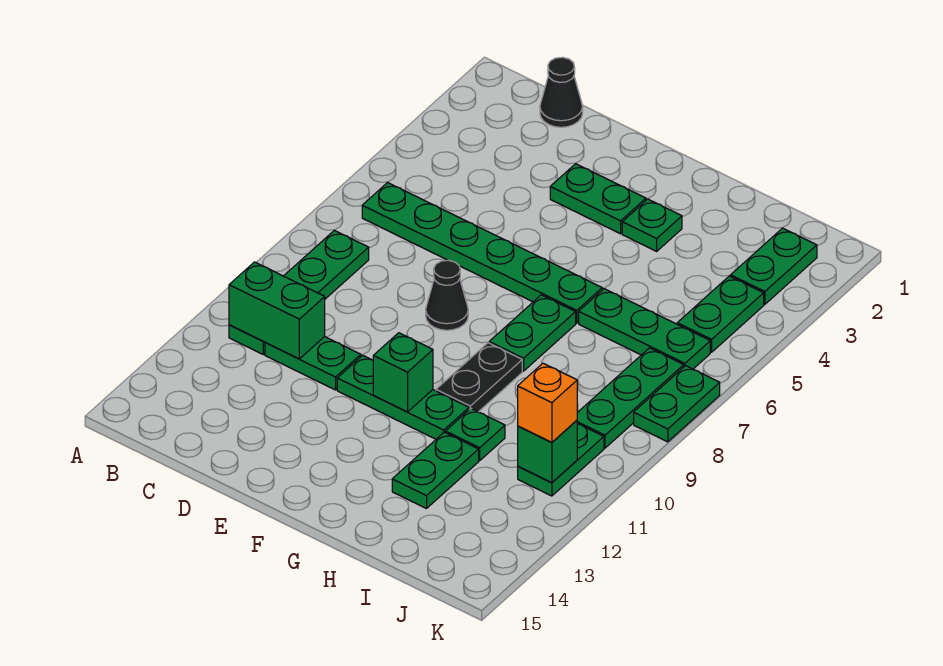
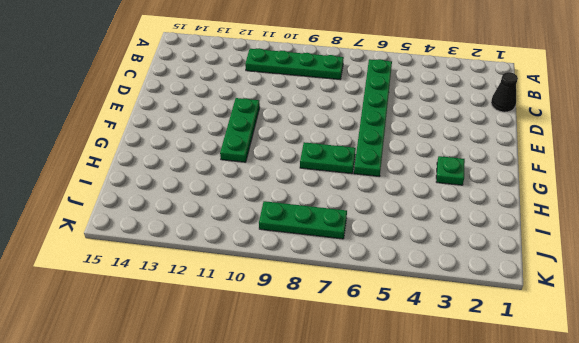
none -> green 1x2 plate [265,337,361,390]
none -> green 1x2 plate [550,164,646,234]
none -> black 1x1 cone [426,260,468,330]

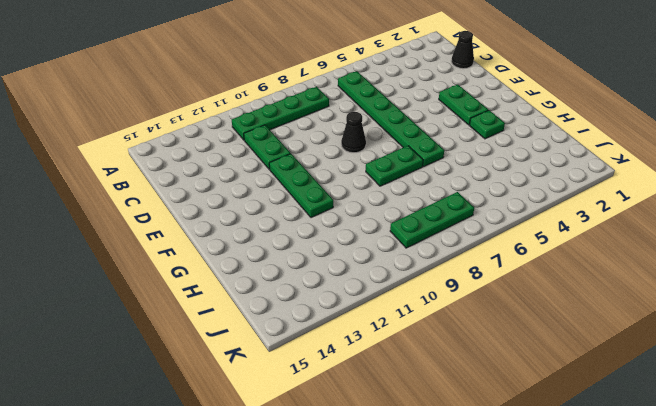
none -> black 1x2 plate [436,343,522,412]
none -> green 1x3 plate [579,289,710,369]
none -> green 1x1 plate [445,408,505,461]

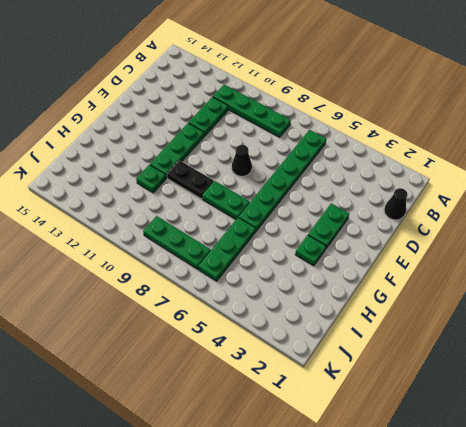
none -> green 1x2 plate [392,432,479,509]
none -> green 1x2 plate [731,228,817,304]
none -> green 1x2 plate [677,276,764,352]

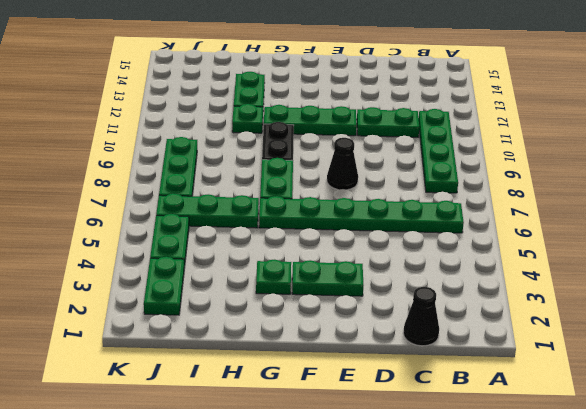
none -> green 1x2 plate [518,424,604,496]
none -> green 1x2 plate [634,366,720,442]
none -> green 1x2 brick [229,262,325,359]

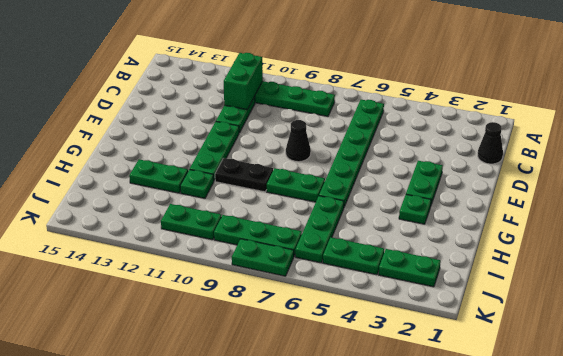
none -> green 1x1 brick [373,333,433,412]
none -> green 1x1 brick [518,420,577,483]
none -> orange 1x1 brick [518,363,577,443]

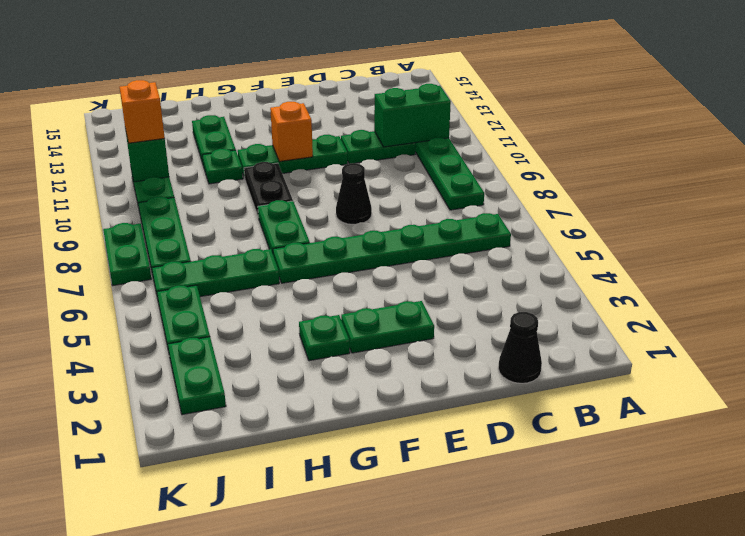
orange 1x1 brick [270,102,313,161] -> green 1x1 brick [373,333,433,412]

